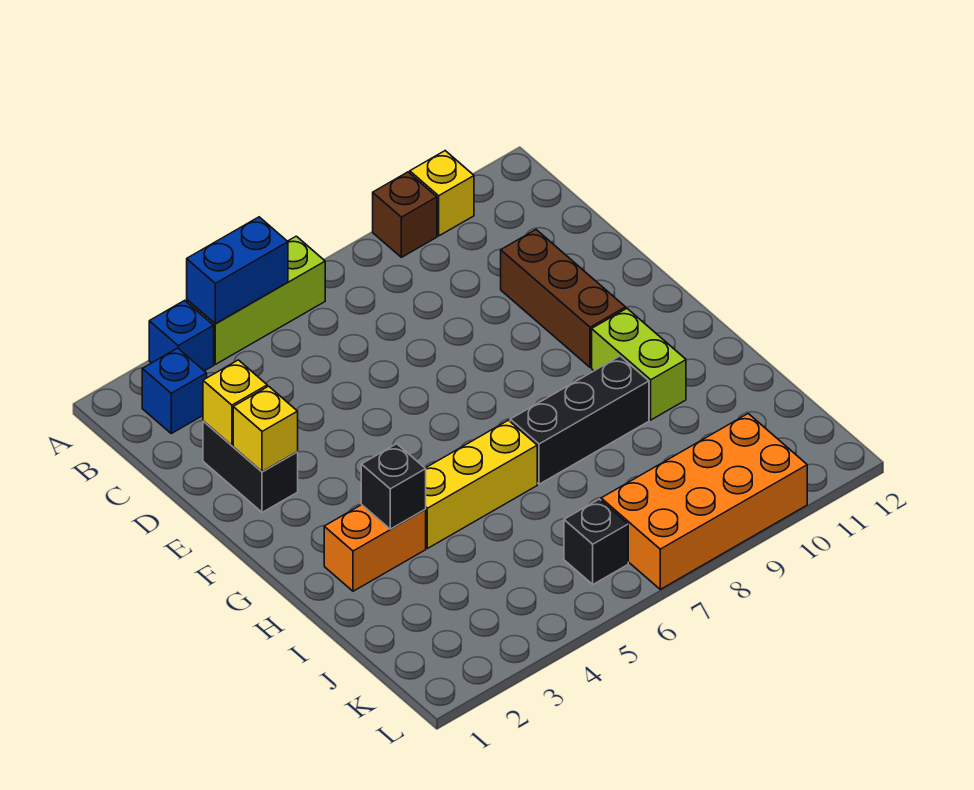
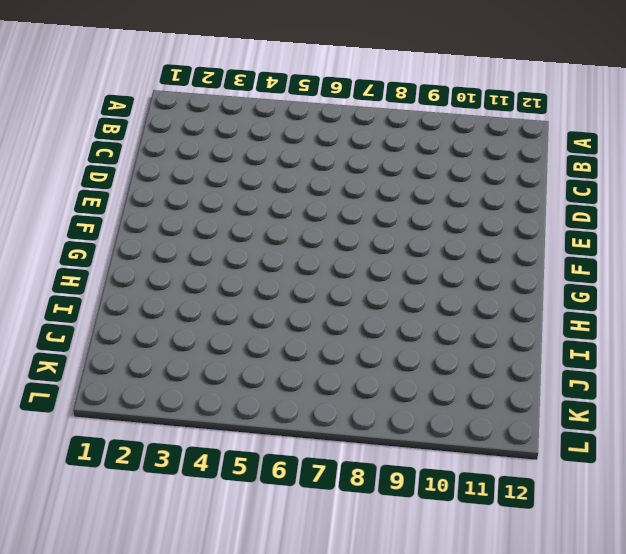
none -> blue 1x1 brick [149,300,214,371]
none -> lime 1x3 brick [187,236,325,364]
none -> brown 1x1 brick [373,172,437,257]

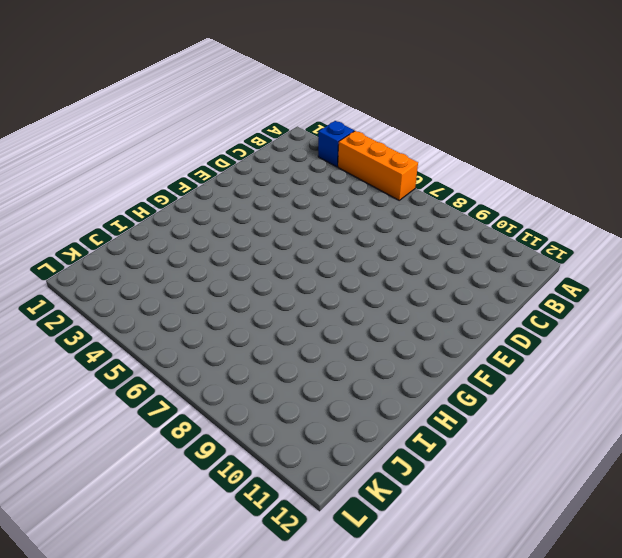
orange 1x3 brick [338,131,418,200] -> lime 1x3 brick [187,236,325,364]
none -> brown 1x1 brick [373,172,437,257]
none -> yellow 1x1 brick [410,151,474,236]
none -> blue 1x1 brick [142,348,207,433]

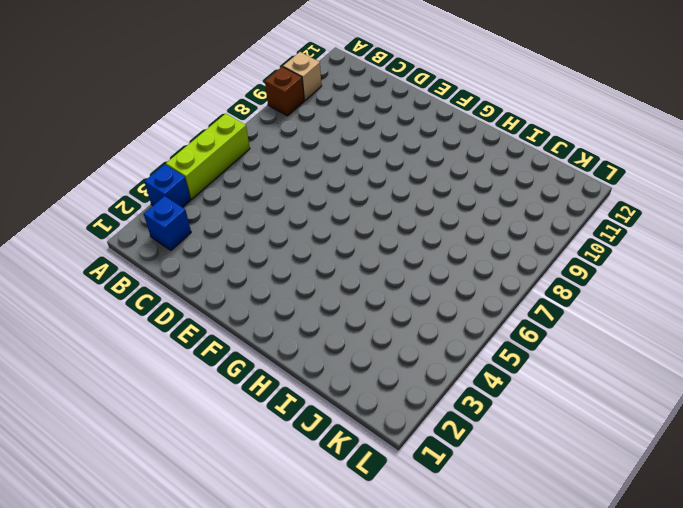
tan 1x1 brick [283,52,322,100] -> yellow 1x1 brick [410,151,474,236]
none -> black 1x2 brick [203,421,298,512]
none -> brown 1x3 brick [501,230,626,367]
none -> lime 1x2 brick [592,309,686,420]

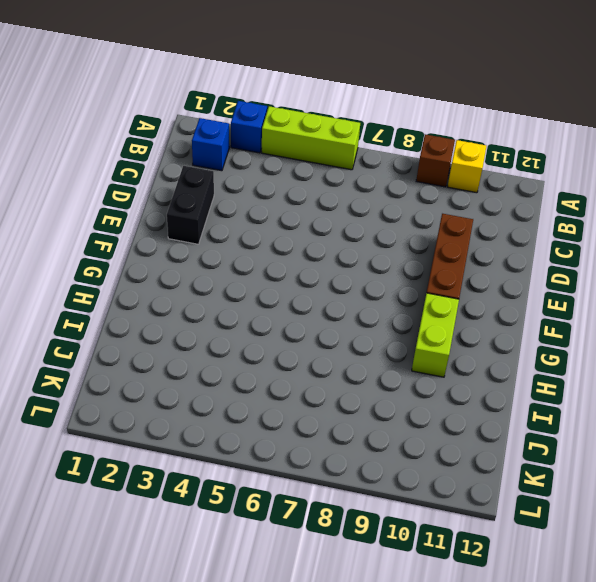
none -> orange 1x2 brick [324,505,426,591]
none -> yellow 1x3 brick [425,420,537,549]
none -> black 1x3 brick [510,356,649,484]

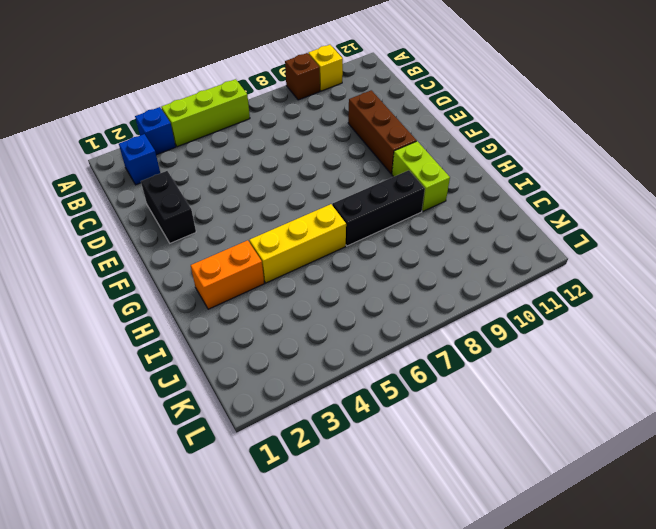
none -> black 1x1 brick [564,499,628,584]
none -> orange 2x4 brick [601,414,807,589]
none -> blue 1x2 brick [187,217,288,324]

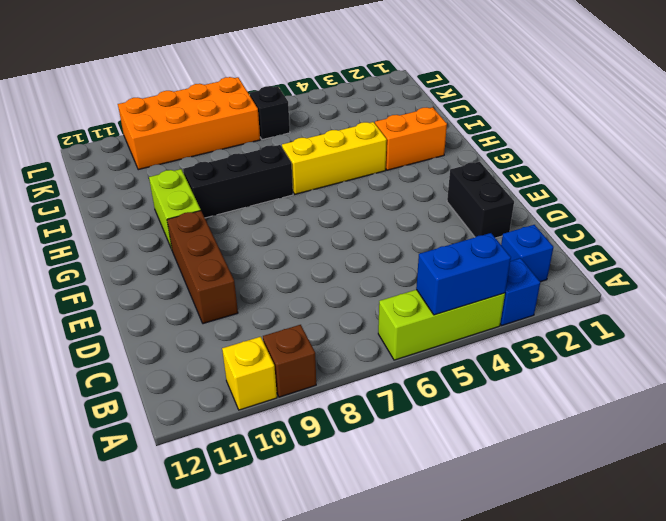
none -> yellow 1x1 brick [203,360,267,445]
none -> yellow 1x1 brick [233,386,298,472]
none -> black 1x1 brick [361,444,426,529]

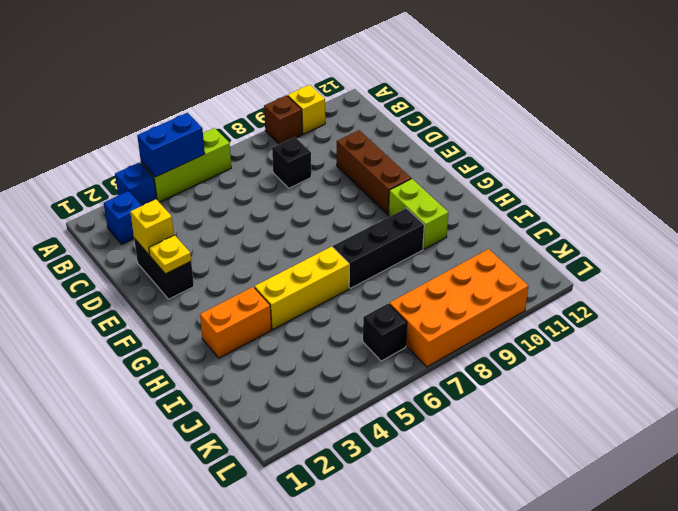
black 1x1 brick [272,137,311,188] -> black 1x1 brick moved to [361,444,426,529]
yellow 1x1 plate [149,235,191,274] -> yellow 1x1 brick [233,386,298,472]

